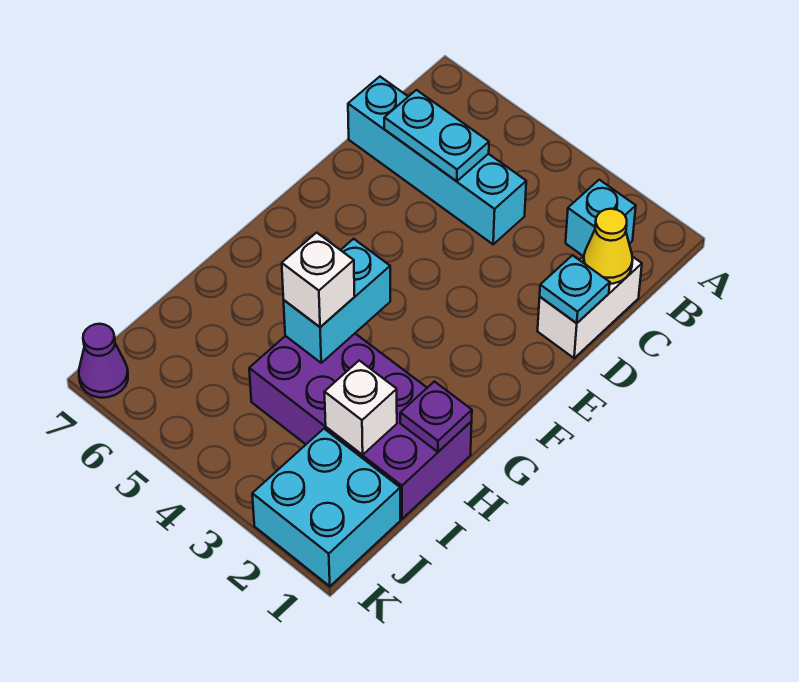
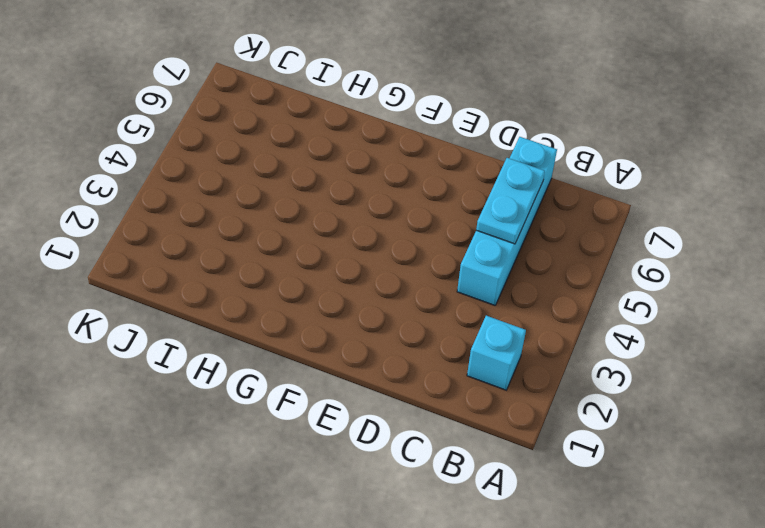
none -> white 1x2 brick [538,256,642,358]
none -> purple 2x4 brick [249,334,472,519]
none -> cyan 2x2 brick [252,429,400,586]

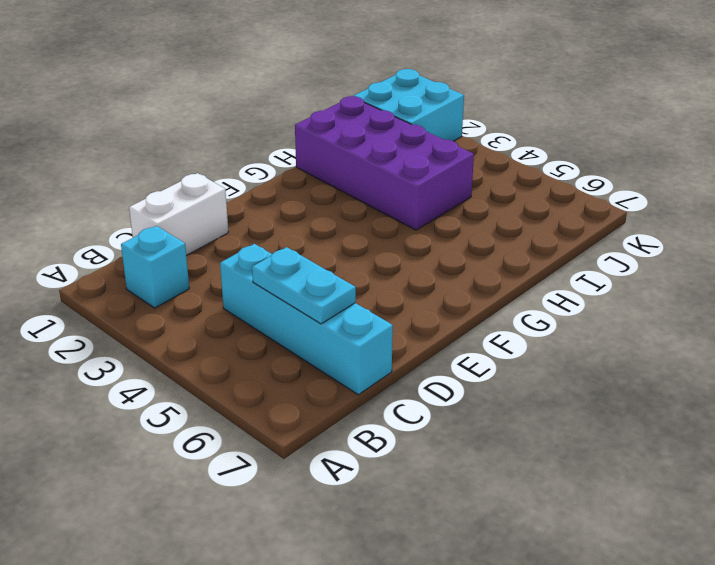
none -> purple 1x1 cone [79,324,128,398]
none -> yellow 1x1 cone [583,209,633,284]
none -> cyan 1x1 plate [540,255,610,323]

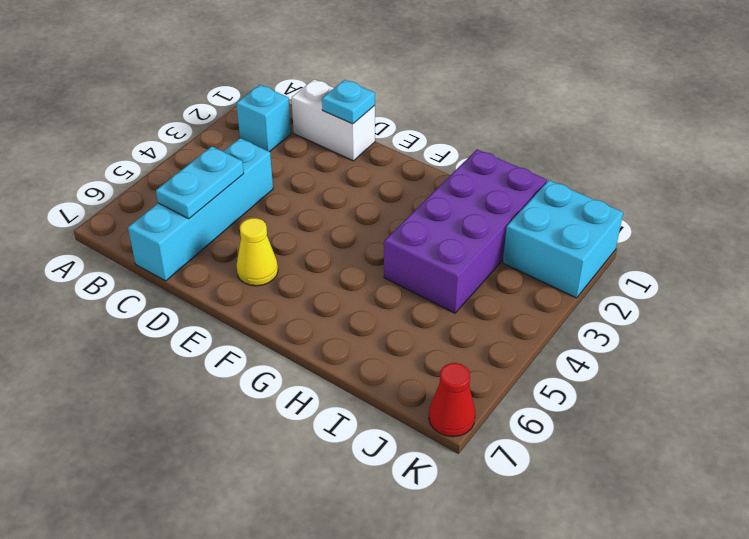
yellow 1x1 cone [236,218,278,286] -> yellow 1x1 cone moved to [583,209,633,284]
red 1x1 cone [429,363,475,437] -> purple 1x1 cone [79,324,128,398]
none -> cyan 1x2 brick [284,239,390,363]
none -> purple 1x1 plate [400,382,472,452]
none -> white 1x1 brick [325,360,397,455]

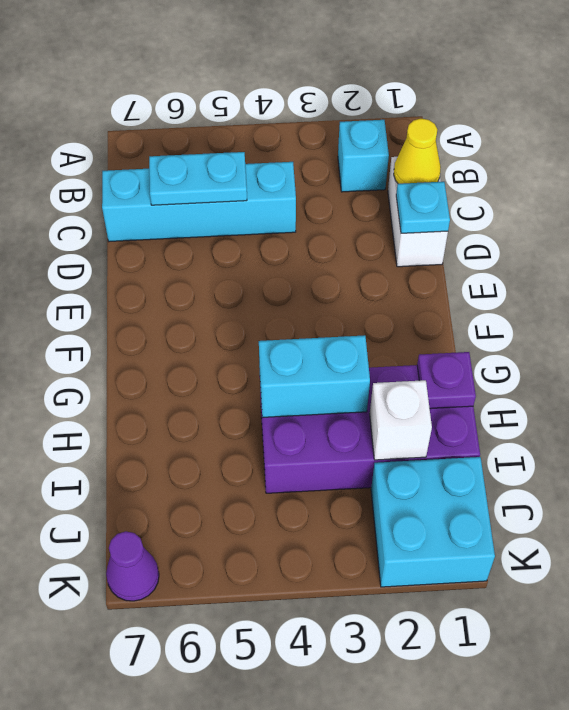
cyan 1x2 brick [259,335,370,417] -> cyan 1x2 brick turned to [284,239,390,363]
none -> white 1x1 brick [282,233,355,327]

